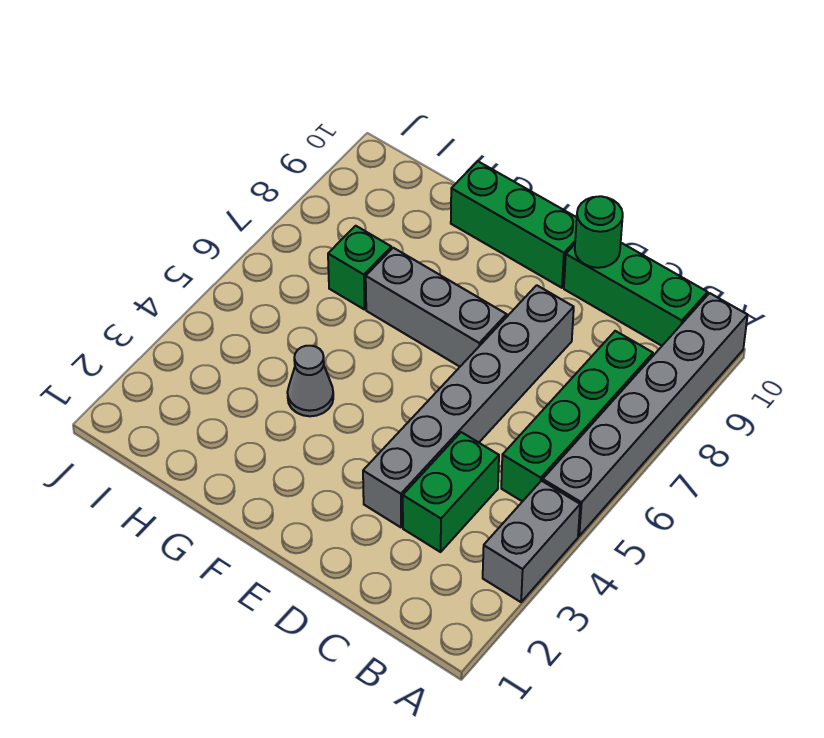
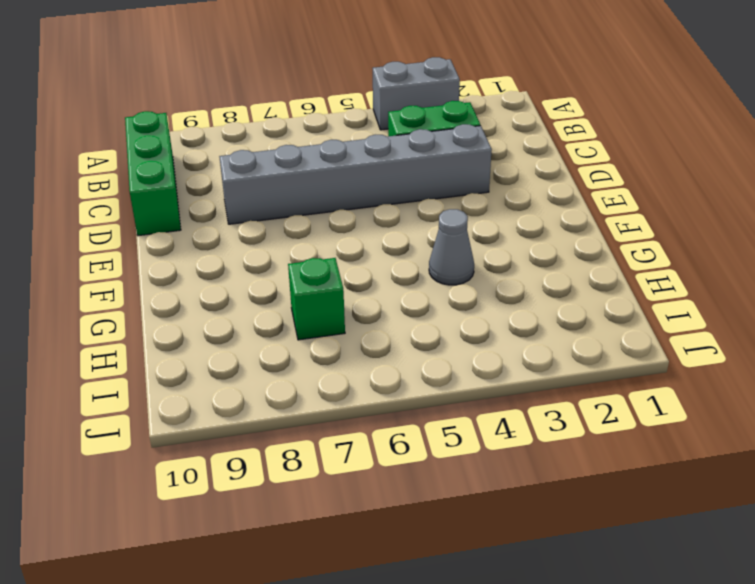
none -> grey 1x6 brick [543,293,748,536]
none -> green 1x4 brick [501,331,653,502]

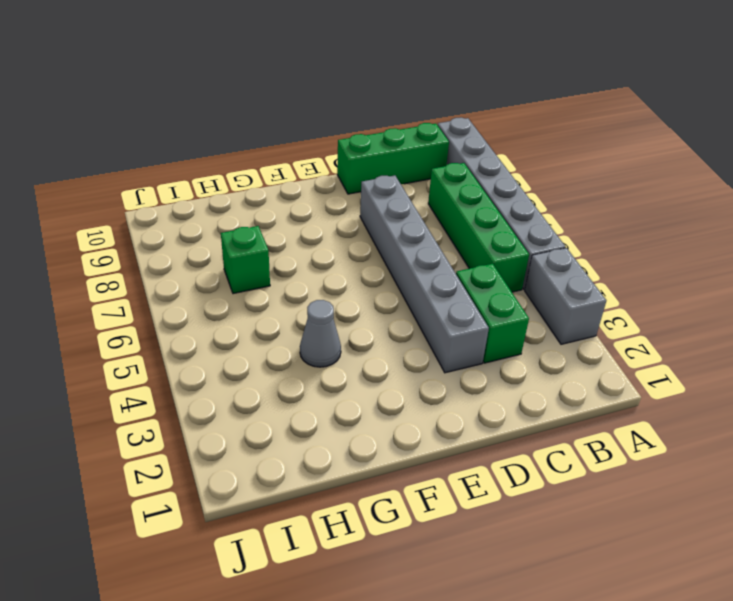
none -> grey 1x3 brick [366,248,507,366]
none -> green 1x3 brick [451,161,577,288]

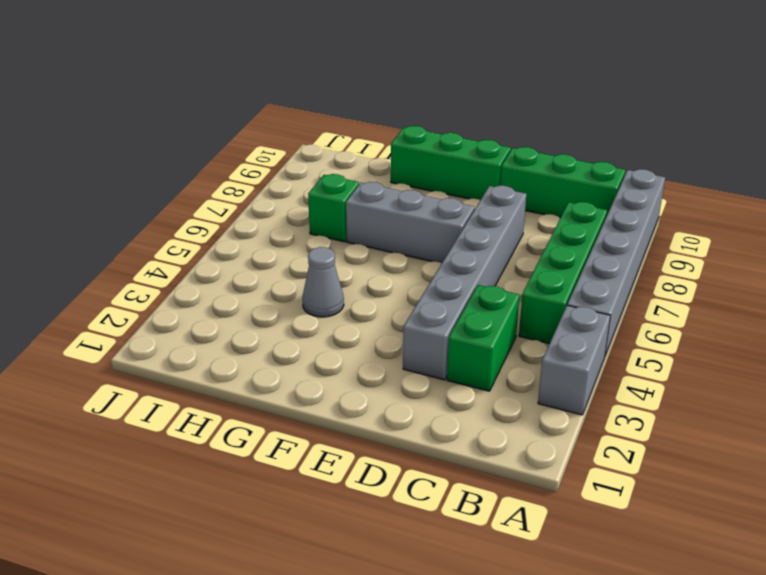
none -> green 1x1 round brick [575,196,623,268]

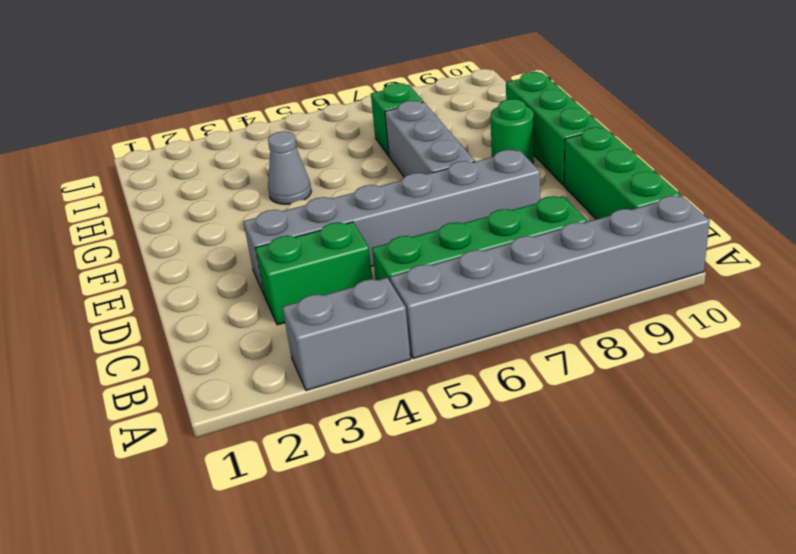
green 1x1 round brick [491,99,534,163] -> green 1x1 round brick moved to [575,196,623,268]

